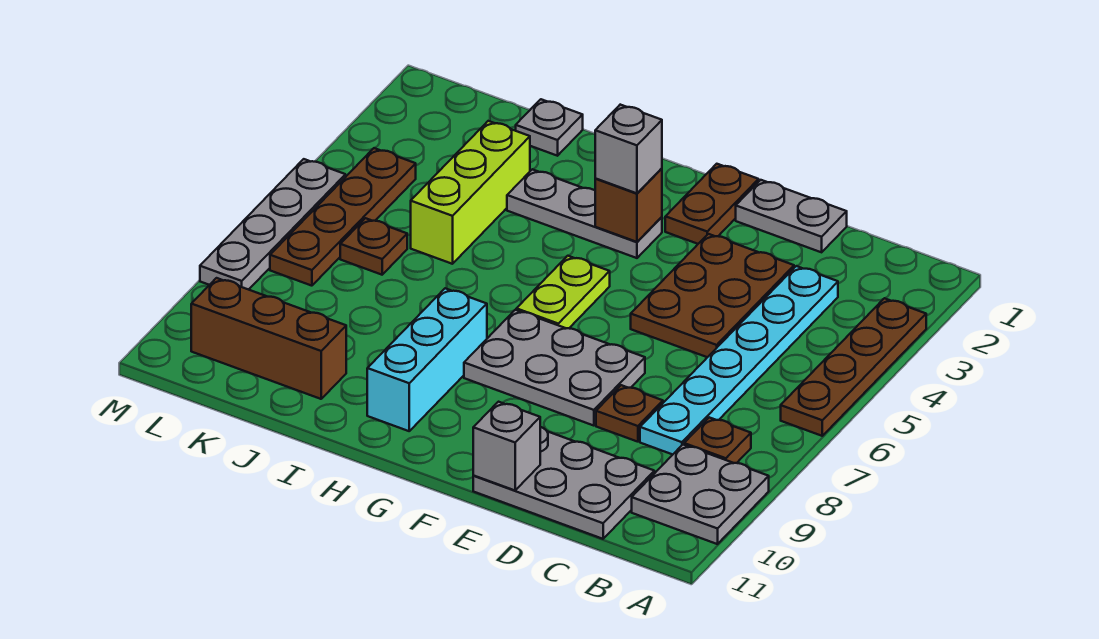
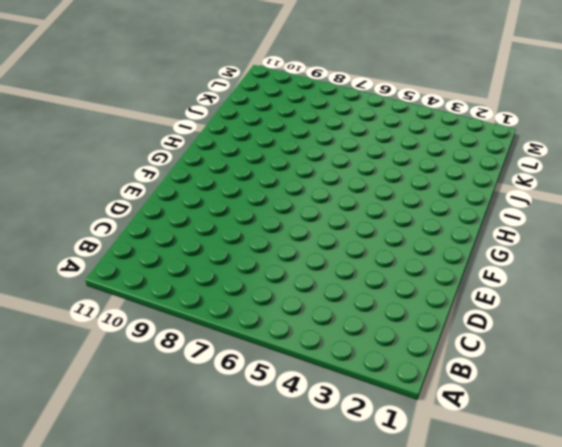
none -> brown 1x4 plate [781,298,926,436]
none -> grey 2x2 plate [632,445,769,544]
none -> brown 1x1 plate [684,417,751,463]

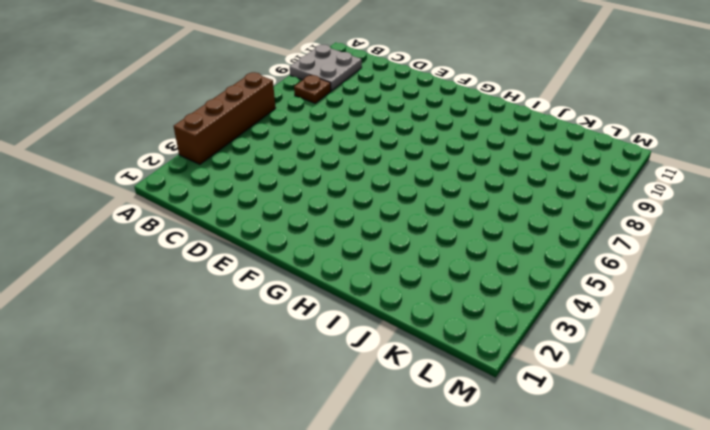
brown 1x4 brick [174,72,275,164] -> brown 1x4 plate [781,298,926,436]
none -> cyan 1x6 plate [640,266,838,455]
none -> grey 2x3 plate [473,427,654,539]
none -> grey 1x2 plate [736,180,847,252]

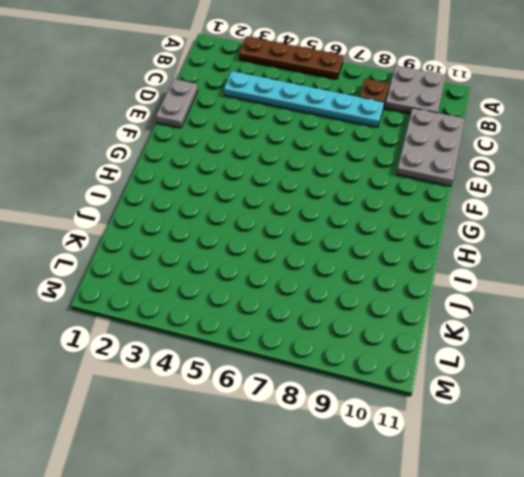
none -> brown 2x3 plate [631,234,794,357]
none -> brown 1x1 plate [596,385,663,442]
none -> grey 2x3 plate [464,310,645,426]

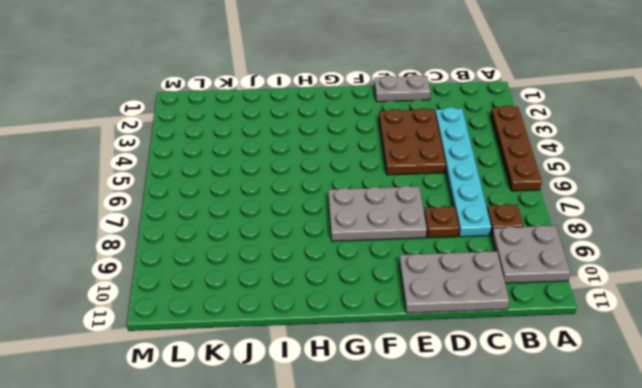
none -> brown 1x2 plate [665,164,759,244]
none -> grey 1x3 plate [507,169,662,258]
none -> lime 1x2 plate [516,256,610,328]

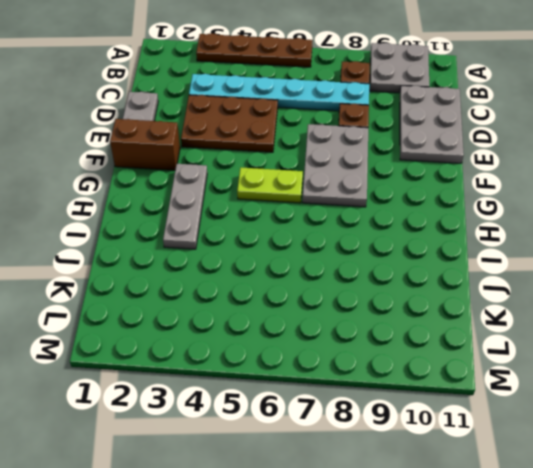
brown 1x2 brick [110,119,180,170] -> brown 1x2 plate [665,164,759,244]
none -> cyan 1x3 brick [367,288,487,431]
none -> grey 1x1 plate [516,99,583,156]
none -> lime 1x3 brick [411,121,530,264]

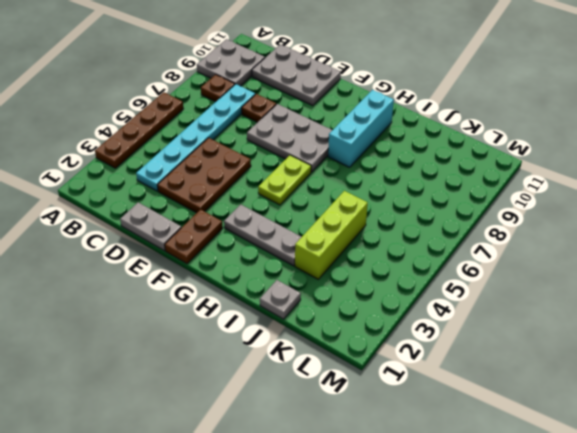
none -> brown 1x3 brick [191,278,346,399]
none -> brown 1x1 plate [340,218,407,275]
none -> brown 1x4 plate [270,148,416,286]

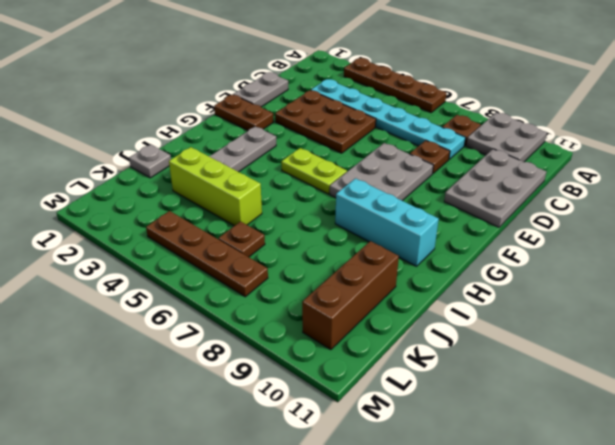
none -> grey 1x4 plate [200,159,345,290]
none -> grey 1x1 brick [473,402,540,490]
none -> brown 1x1 brick [595,168,662,242]

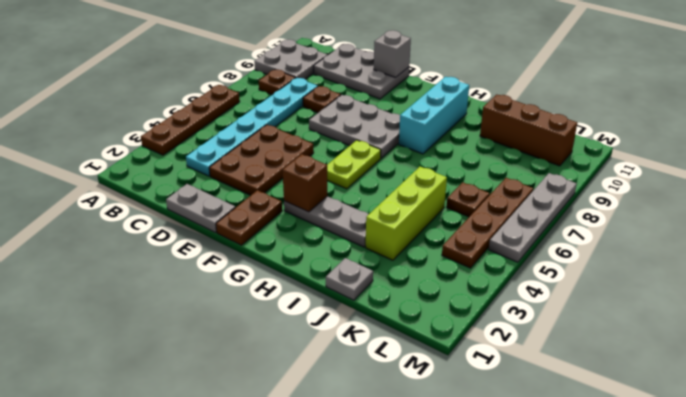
none -> grey 1x1 brick [595,105,662,193]

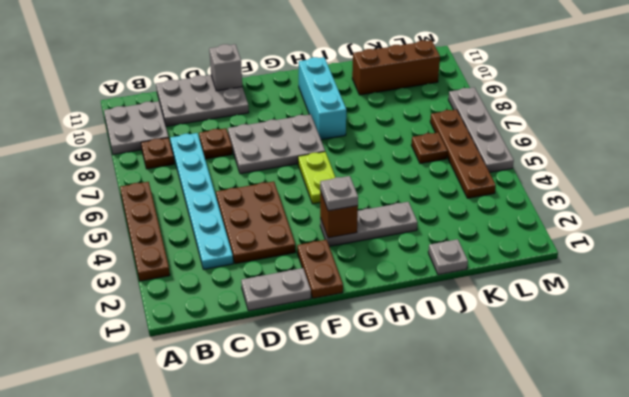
grey 1x1 plate [320,176,358,211] -> grey 1x1 brick [595,105,662,193]
none -> lime 1x3 brick [411,121,530,264]

